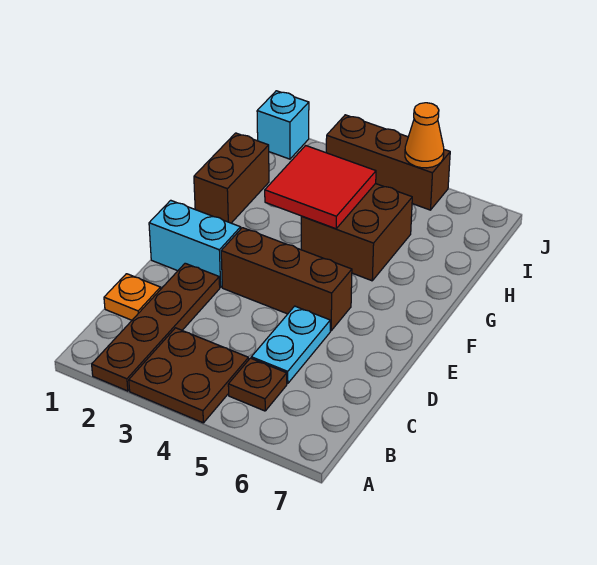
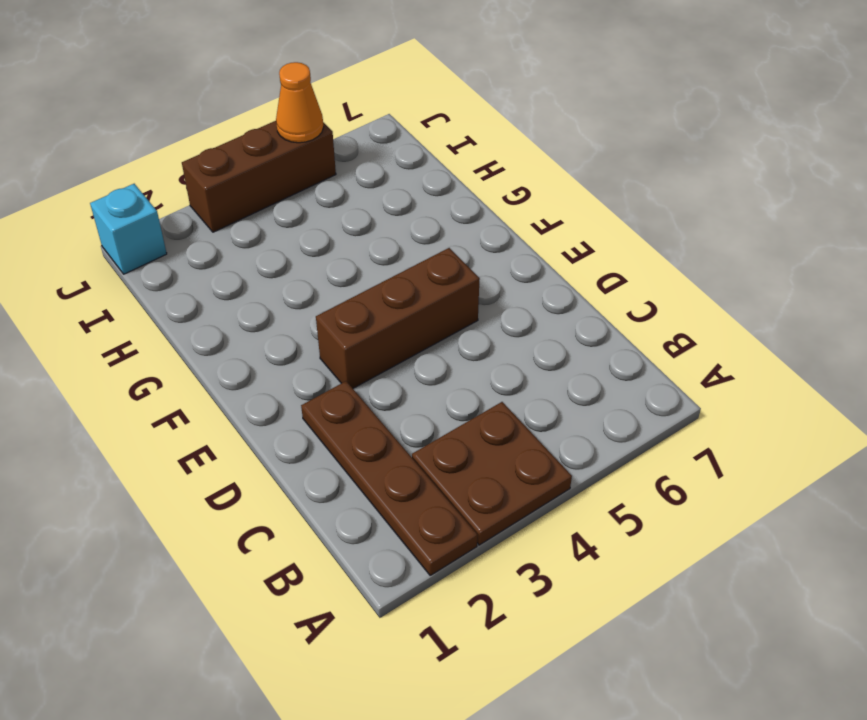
none -> brown 1x1 plate [228,358,287,411]
none -> orange 1x1 plate [104,274,161,320]
none -> cyan 1x2 plate [251,306,330,384]

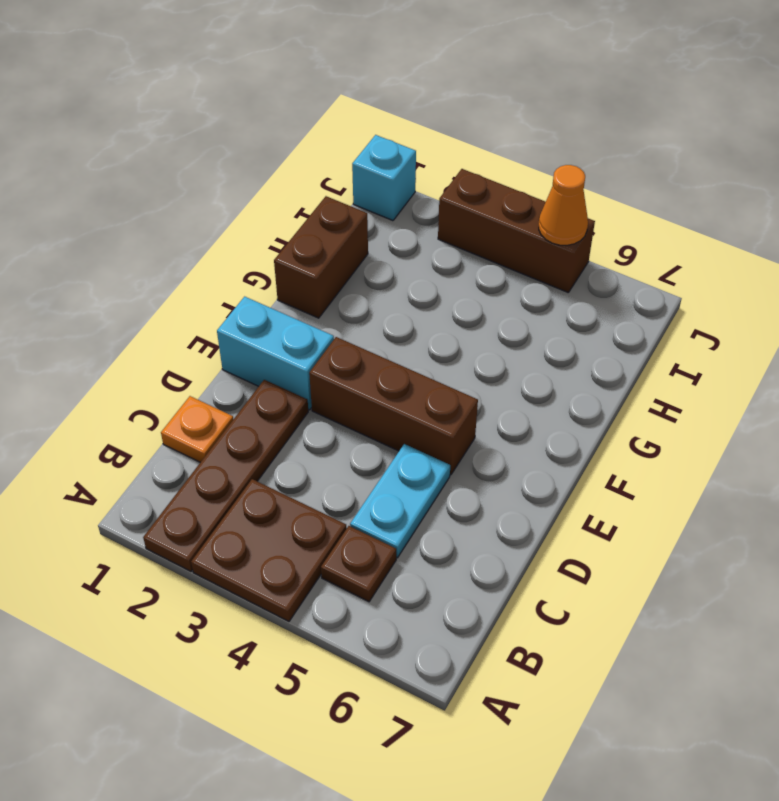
none -> brown 2x2 brick [301,184,412,281]
none -> red 2x2 tile [265,146,376,229]

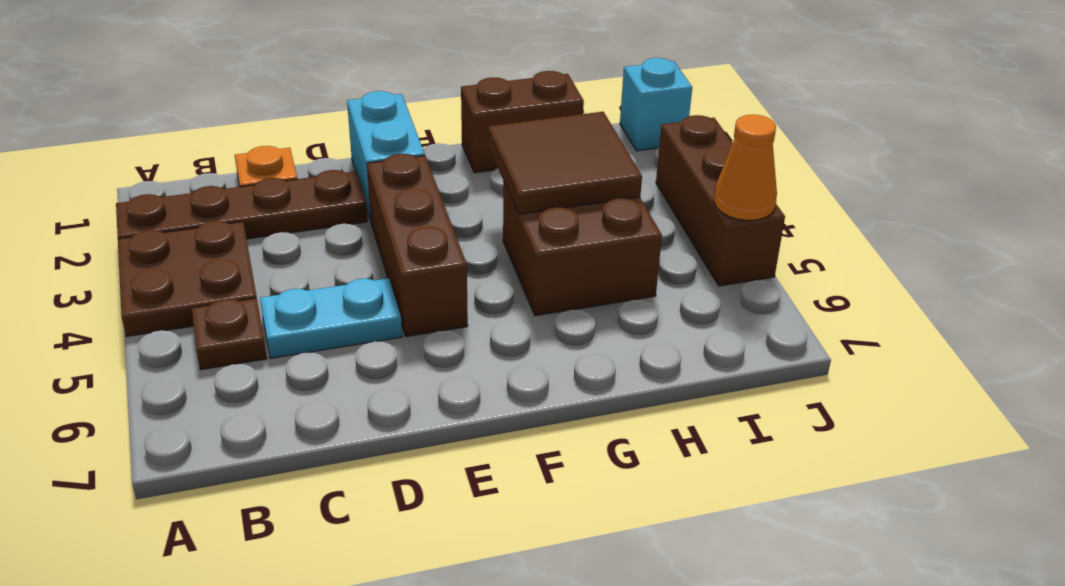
brown 2x2 tile [488,112,642,214] -> red 2x2 tile [265,146,376,229]

